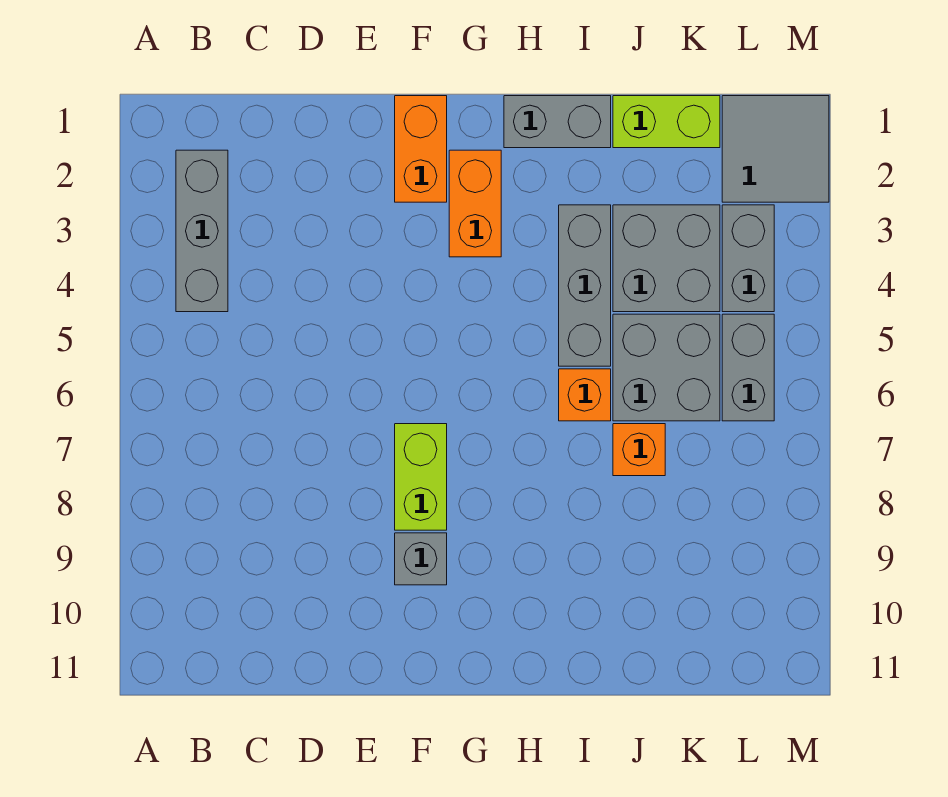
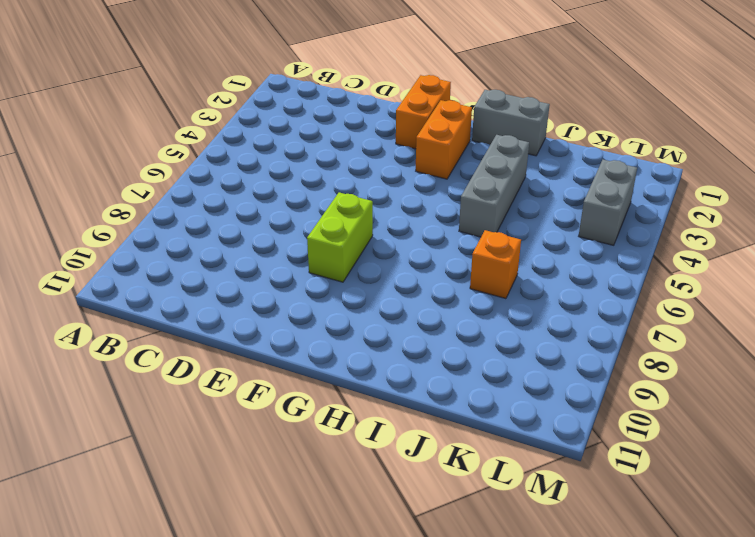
none -> grey 1x3 brick [176,150,228,312]
none -> grey 1x1 brick [395,533,447,585]
none -> orange 1x1 brick [559,369,611,421]

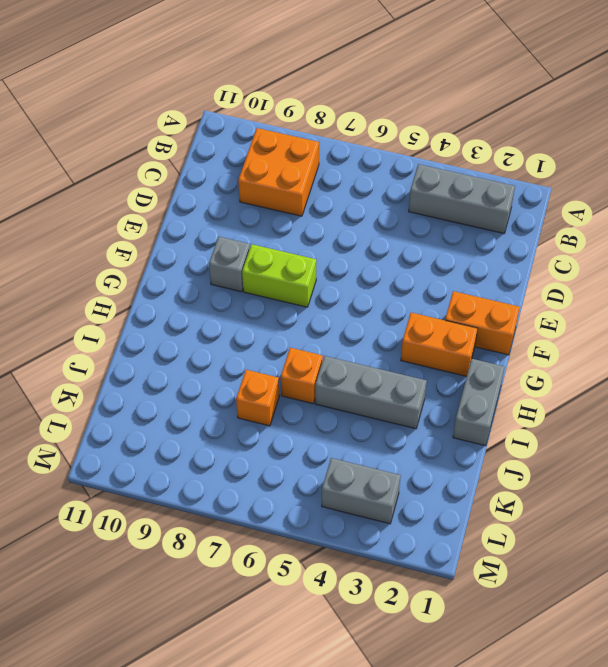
orange 2x2 brick [238,128,319,216] -> none
none -> lime 1x2 brick [613,96,720,148]
none -> grey 2x2 brick [613,205,720,312]
none -> grey 2x2 brick [613,314,720,421]

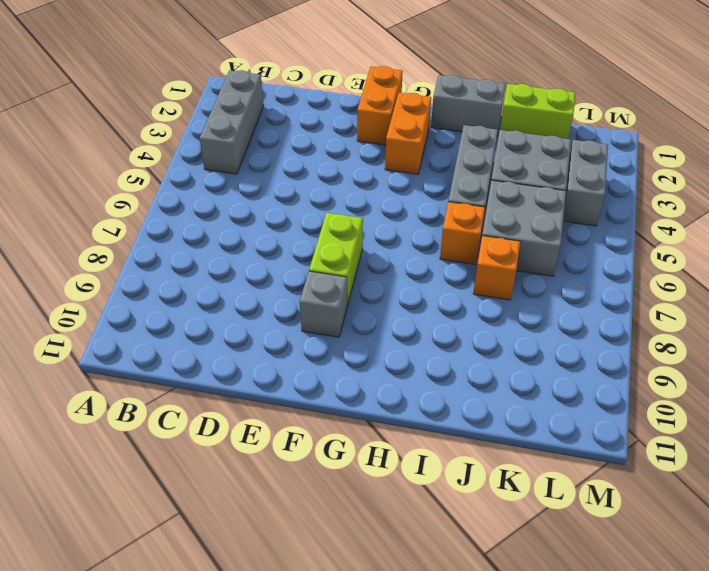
none -> grey 2x2 tile [722,96,829,202]
none -> grey 1x2 brick [722,314,774,421]

